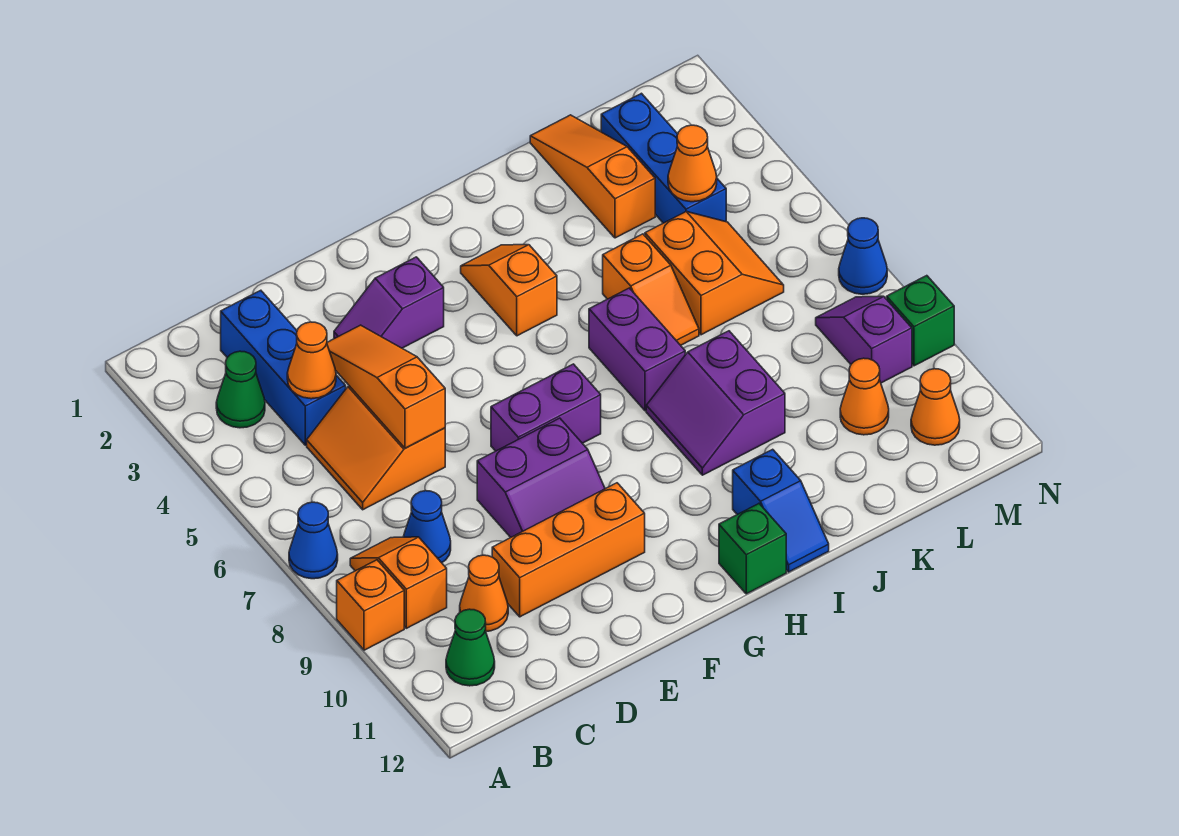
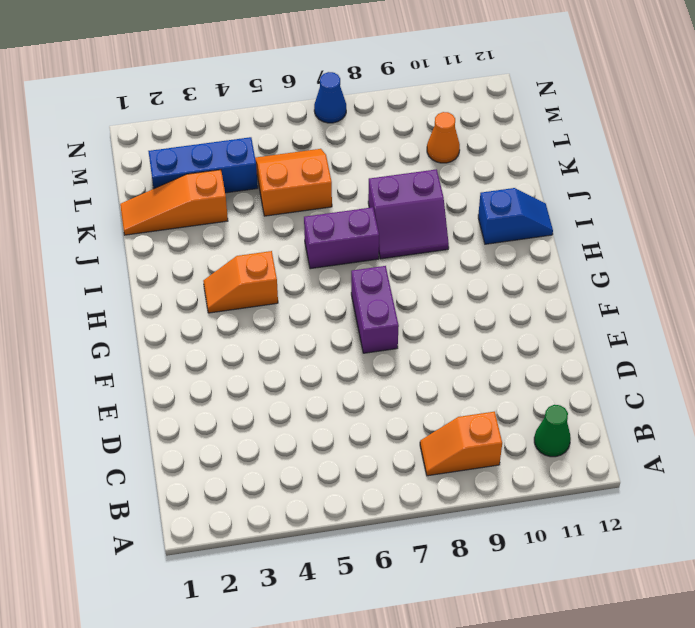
none -> blue 1x1 cone [289,502,338,579]
none -> orange 1x1 brick [337,560,404,650]
none -> green 1x1 cone [216,351,265,428]
none -> blue 1x3 brick [221,290,346,445]

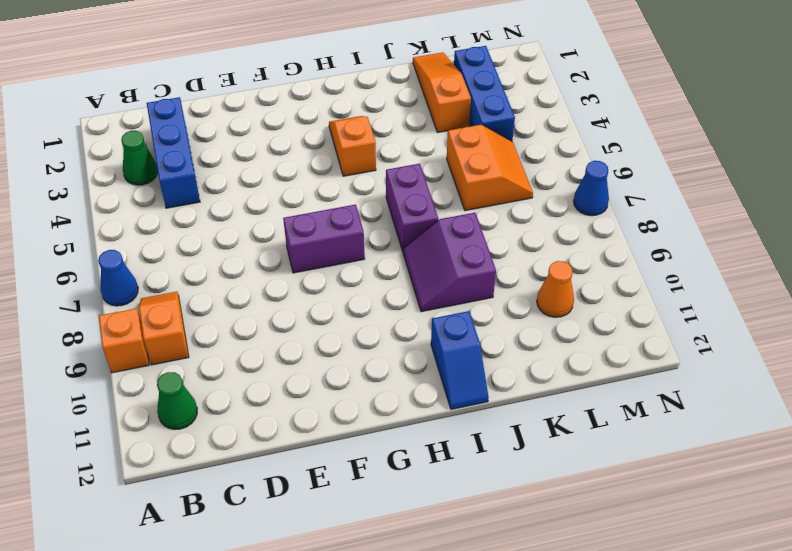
none -> orange 2x2 slope [307,386,445,510]
none -> blue 1x1 cone [403,491,451,563]
none -> orange 1x1 cone [460,555,508,631]
none -> orange 1x3 brick [492,483,645,617]

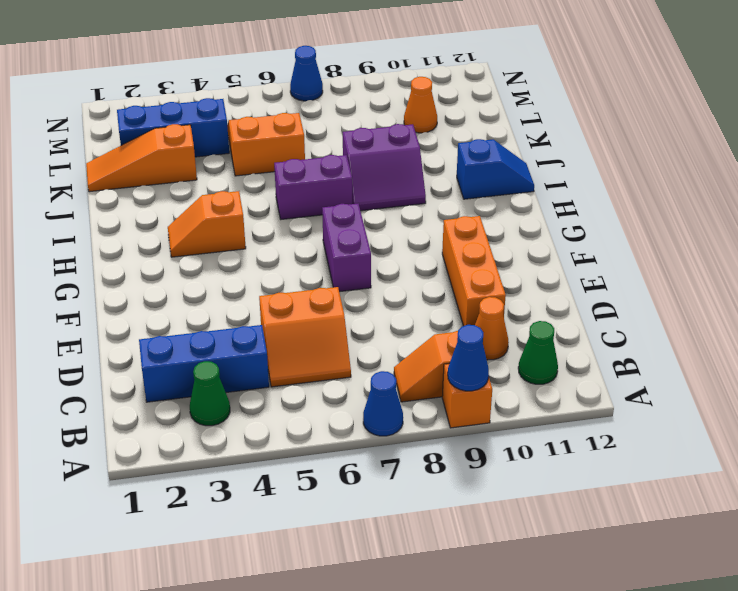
blue 1x1 cone [448,325,489,391] -> blue 1x1 cone moved to [403,491,451,563]
none -> purple 1x2 slope [334,257,444,348]
none -> purple 2x2 slope [477,418,605,537]
none -> green 1x1 brick [719,504,786,594]
none -> orange 1x2 slope [603,234,699,345]

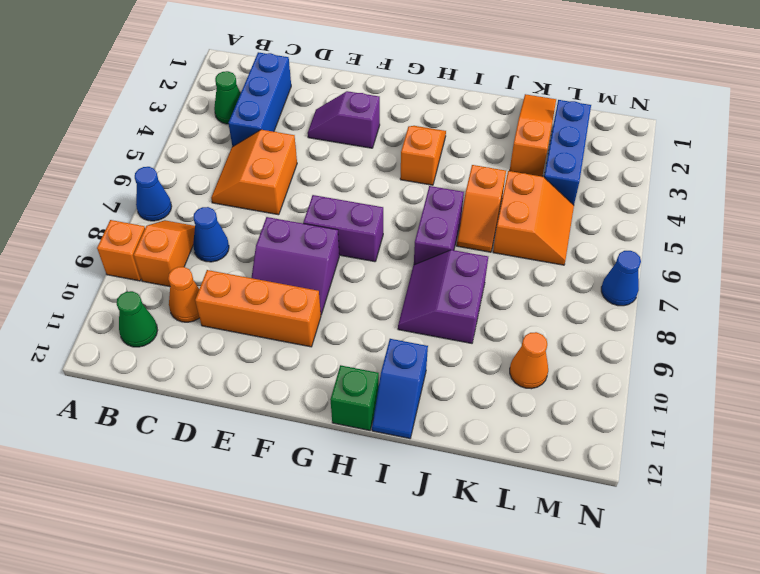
none -> purple 1x2 slope [816,296,912,383]
none -> orange 1x1 cone [911,369,960,445]
none -> green 1x1 brick [887,276,954,366]
none -> orange 1x1 cone [287,322,336,399]

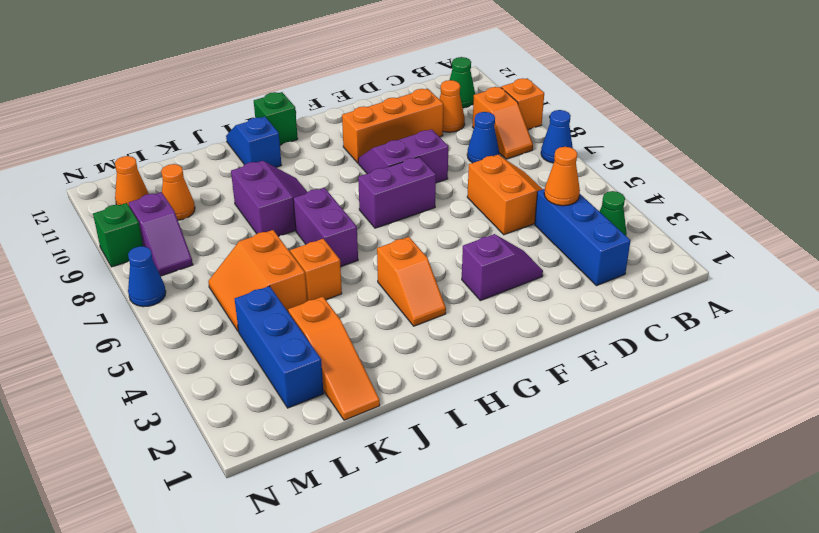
none -> orange 1x3 slope [327,325,445,448]
none -> orange 1x1 cone [668,125,717,202]

